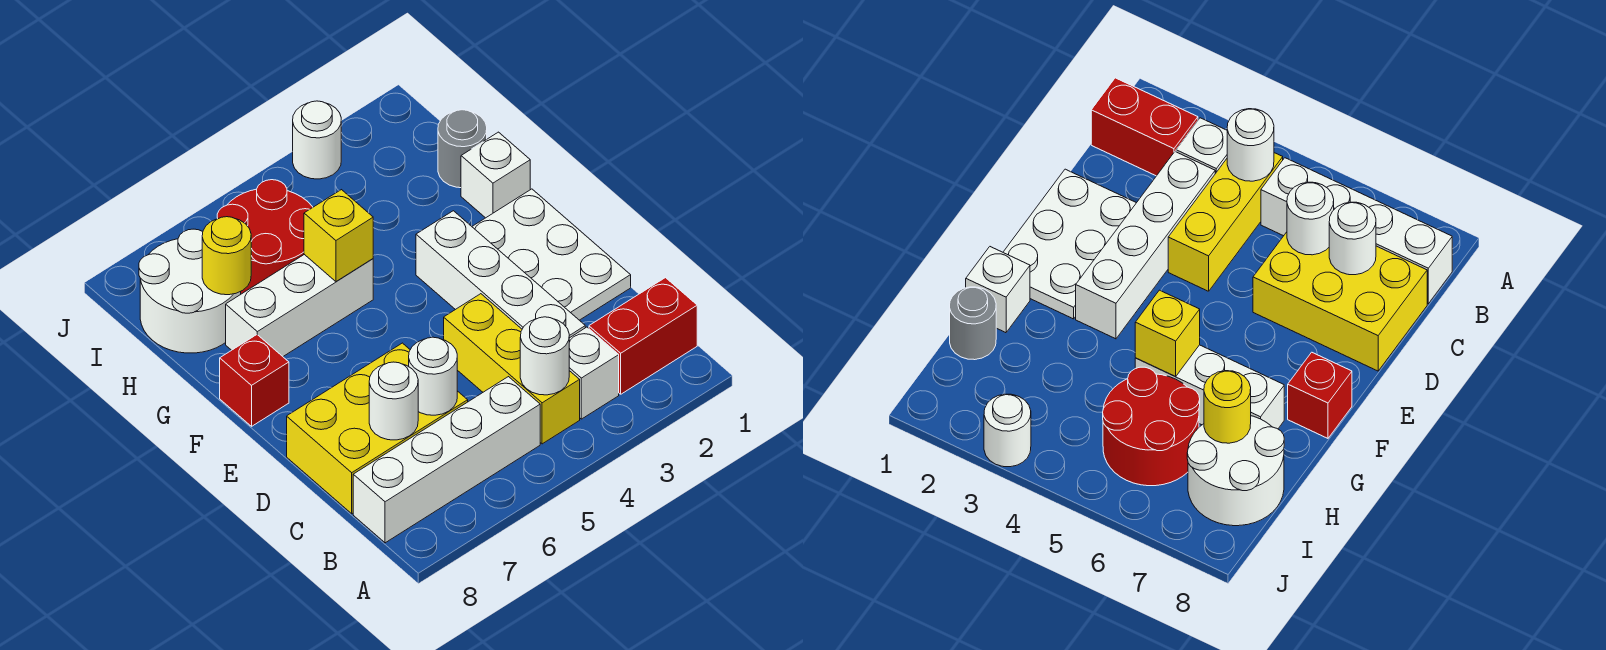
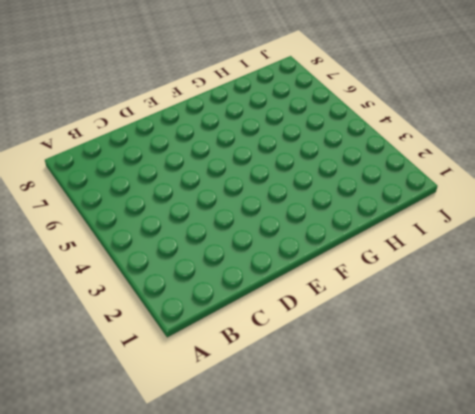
none -> red 1x2 brick [589,278,697,394]
none -> white 1x1 brick [569,327,619,419]
none -> yellow 1x3 brick [444,294,580,444]

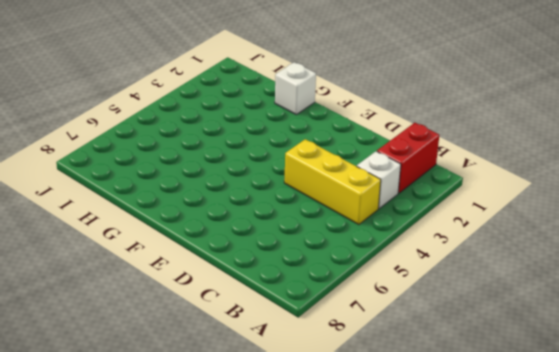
none -> white 1x4 brick [353,377,540,543]
none -> white 1x4 brick [416,211,585,338]
none -> yellow 2x3 brick [287,343,468,514]

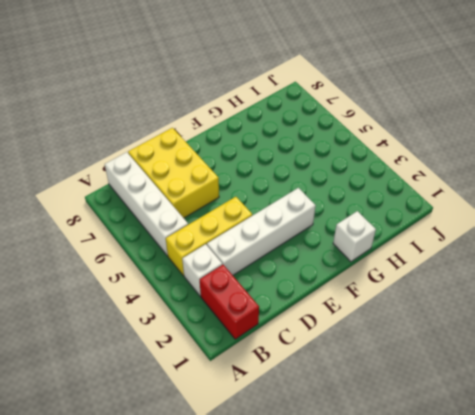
none -> white 2x3 plate [472,189,631,320]
none -> red 1x1 brick [220,335,289,426]
none -> white 1x3 brick [226,254,373,356]

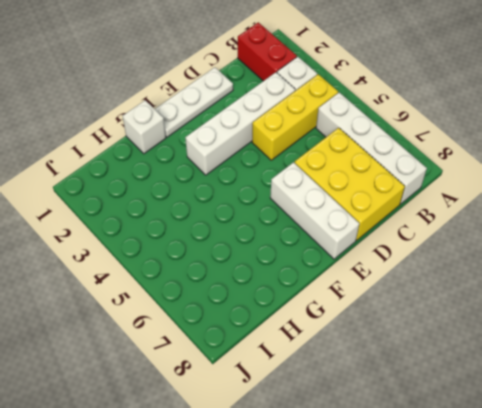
white 1x3 plate [155,67,233,137] -> white 2x3 plate [472,189,631,320]
white 1x3 brick [270,162,359,259] -> white 1x3 brick moved to [226,254,373,356]
none -> red 1x1 brick [220,335,289,426]
none -> grey 1x1 round brick [438,110,487,188]
none -> red 2x2 round brick [217,180,313,294]

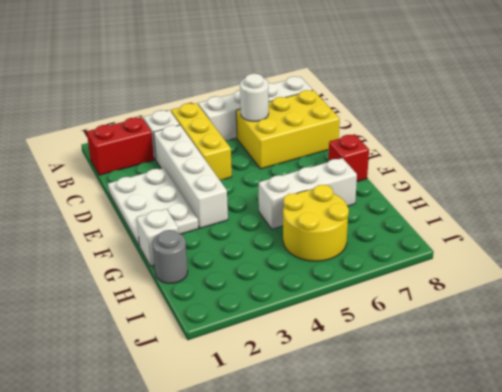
yellow 2x2 round brick [283,185,349,261] -> red 2x2 round brick [217,180,313,294]
none -> white 2x2 round brick [139,229,241,353]
none -> white 1x1 round brick [293,101,341,179]
none -> white 1x1 round brick [520,317,569,395]

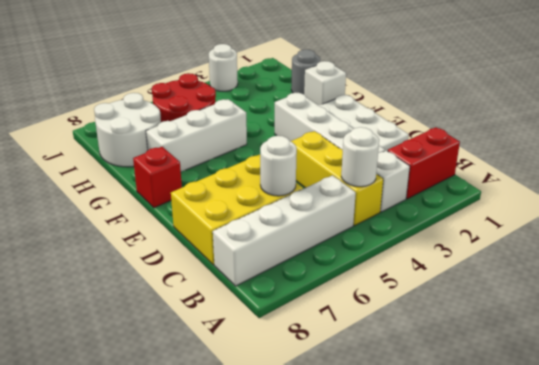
none -> white 1x1 round brick [369,362,418,440]
none -> yellow 1x1 brick [304,190,373,281]
none -> yellow 1x1 round brick [202,217,251,295]

